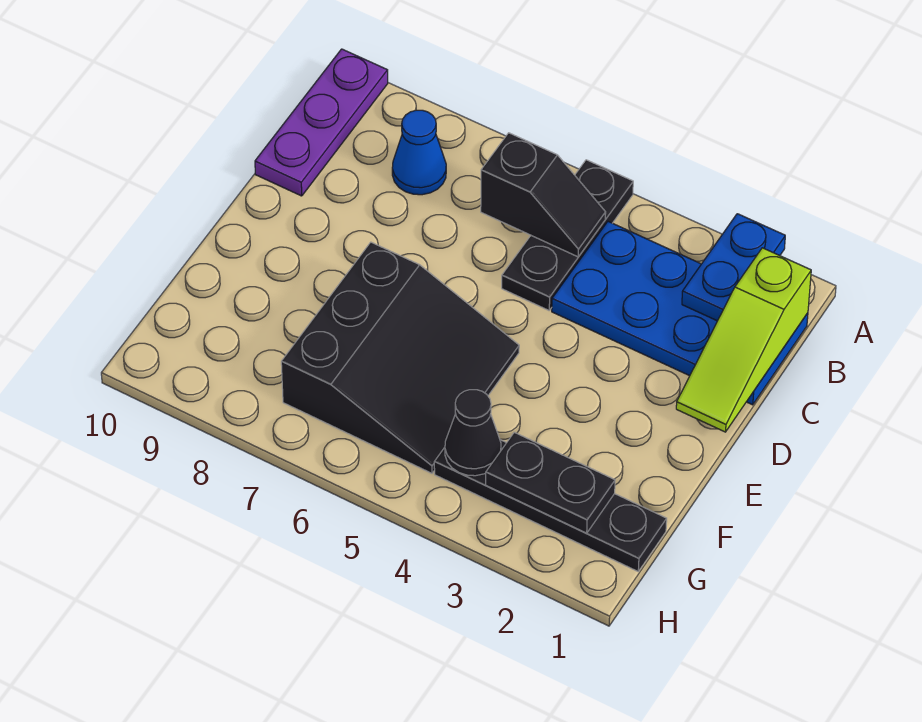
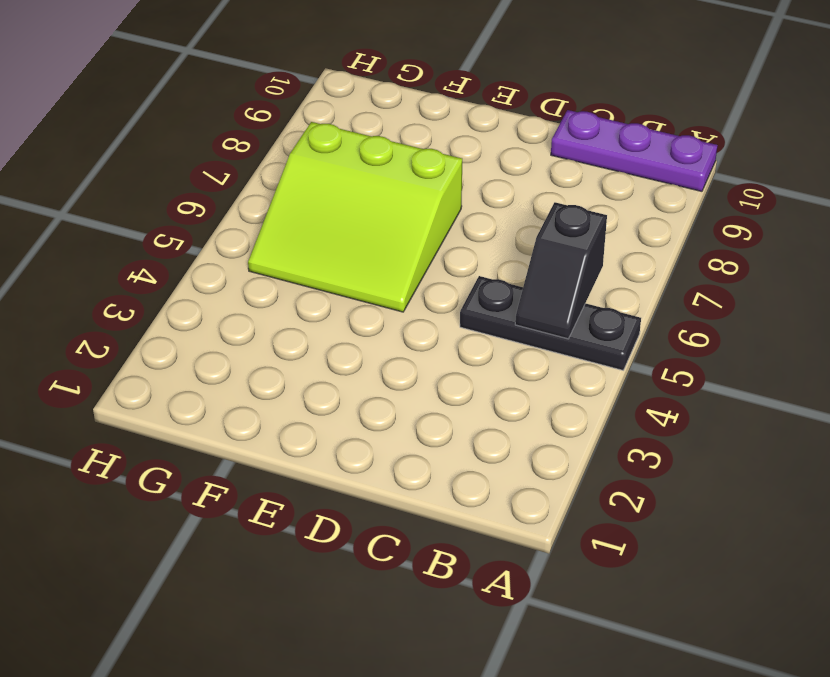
lime 3x3 slope [248,122,462,312] -> black 3x3 slope [281,242,519,473]
none -> blue 2x4 plate [552,222,808,405]
none -> blue 1x1 cone [392,110,446,195]

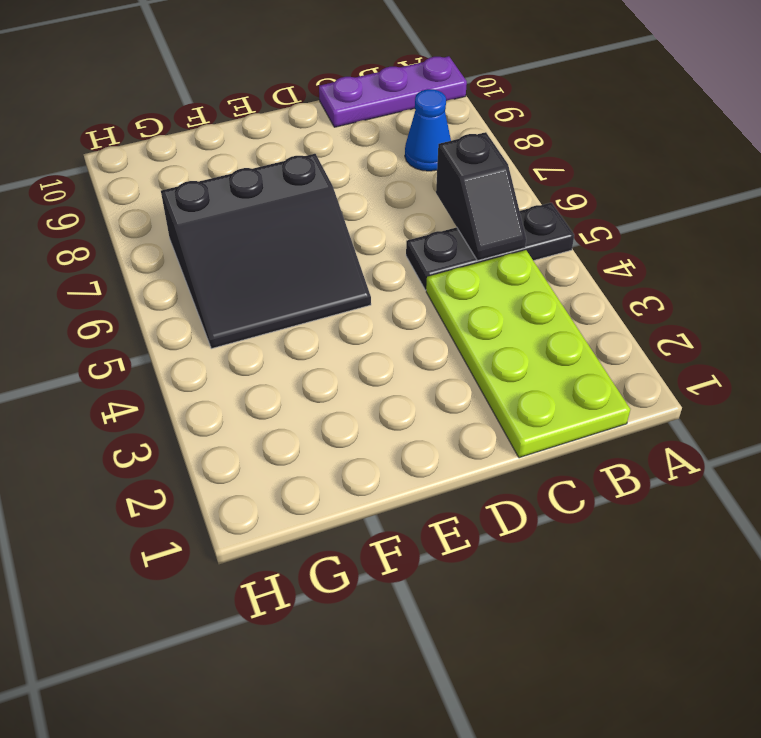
lime 2x4 plate [426,250,630,458] -> blue 2x4 plate [552,222,808,405]
none -> black 1x4 plate [434,440,667,571]
none -> blue 1x2 plate [682,214,785,321]

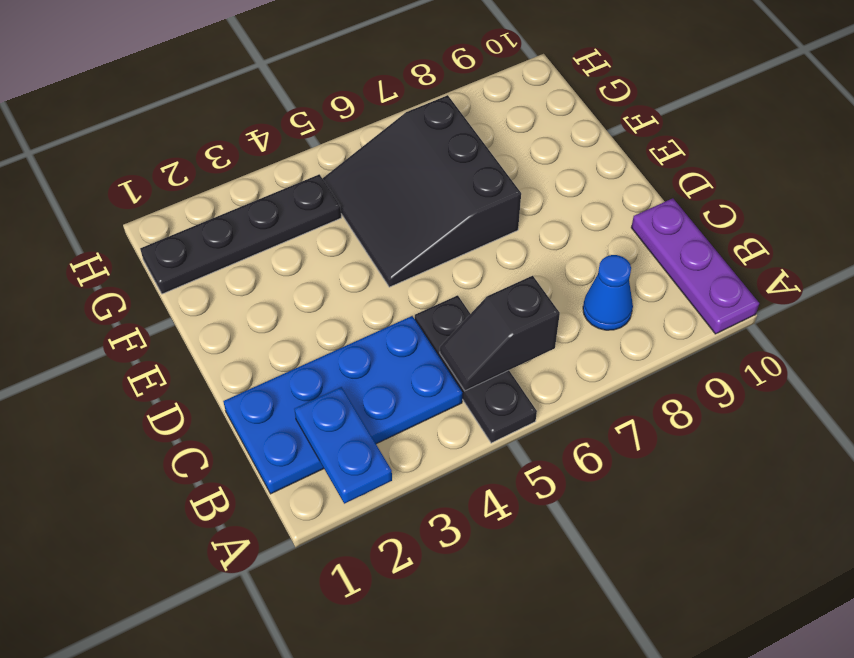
none -> lime 1x3 slope [676,248,811,432]
none -> black 1x2 plate [486,432,615,533]

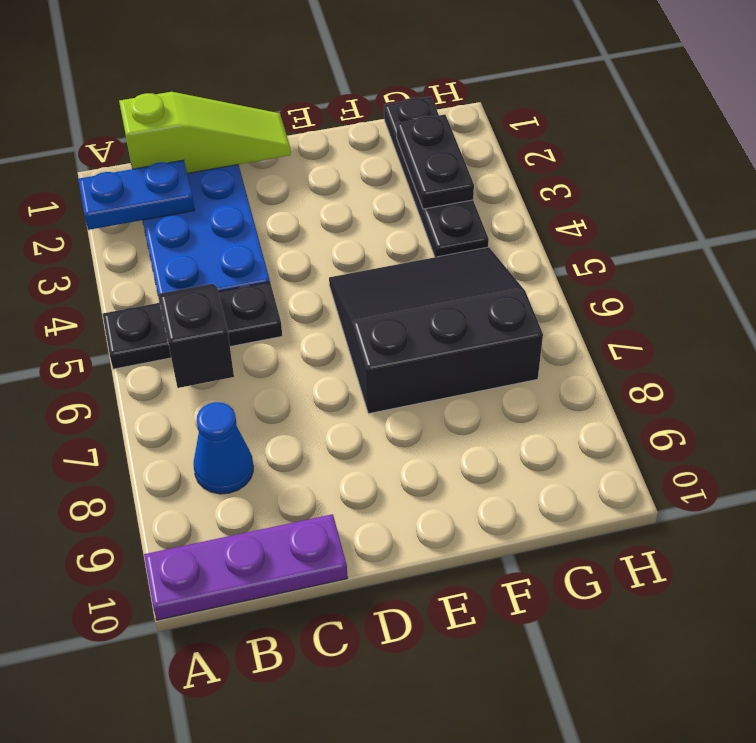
none -> black 1x1 cone [445,390,501,476]

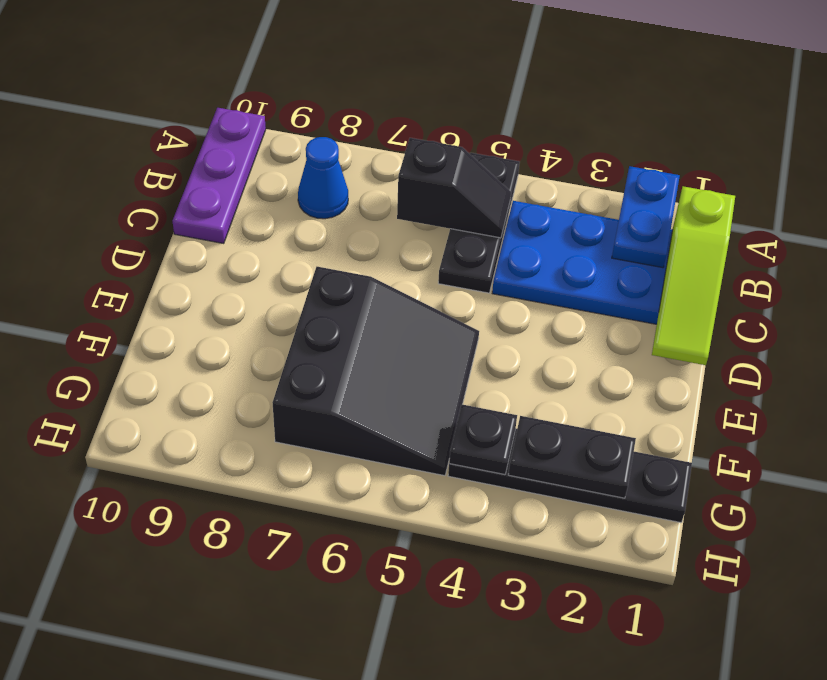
black 1x1 plate [449,404,517,475] -> black 1x1 cone [445,390,501,476]

